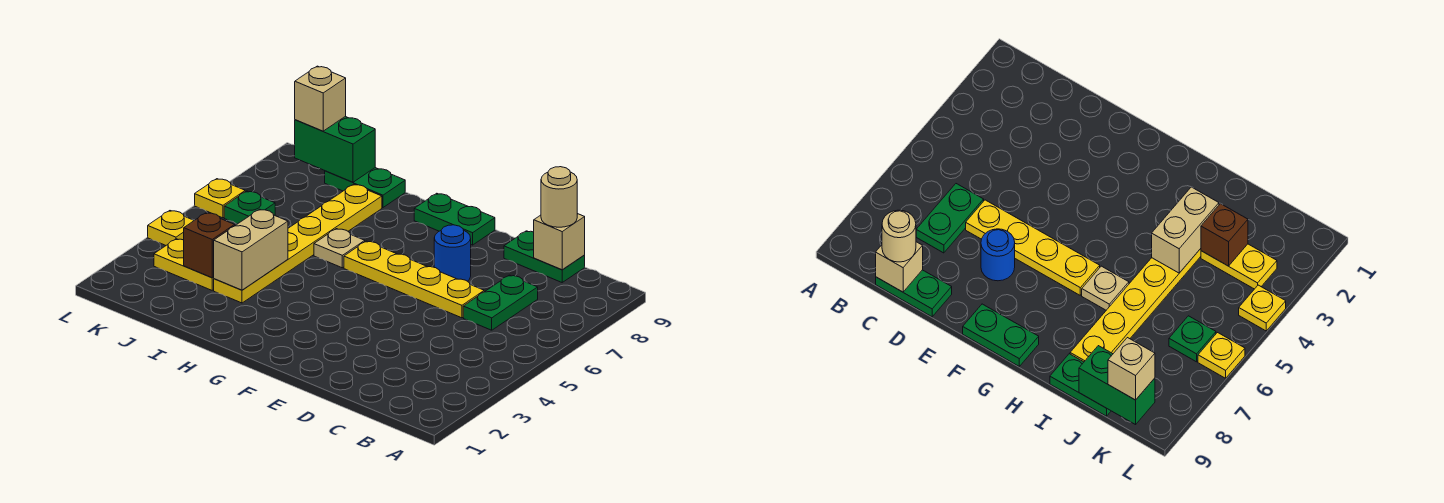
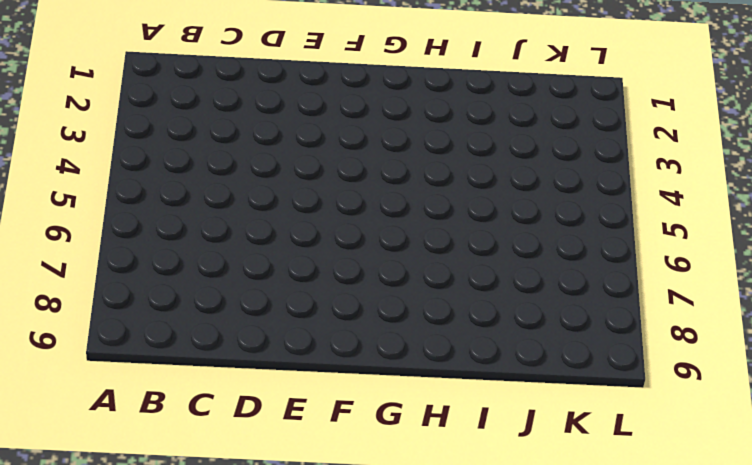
none -> green 1x2 plate [463,275,538,330]
none -> green 1x2 plate [504,231,585,282]
none -> yellow 1x4 plate [344,241,484,318]

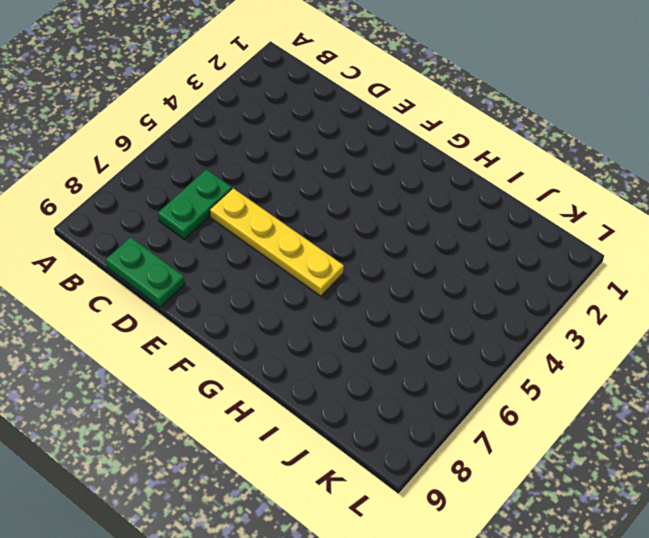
none -> blue 1x1 round brick [434,225,471,281]
none -> green 1x2 plate [414,193,495,245]
none -> tan 1x1 plate [314,229,365,268]

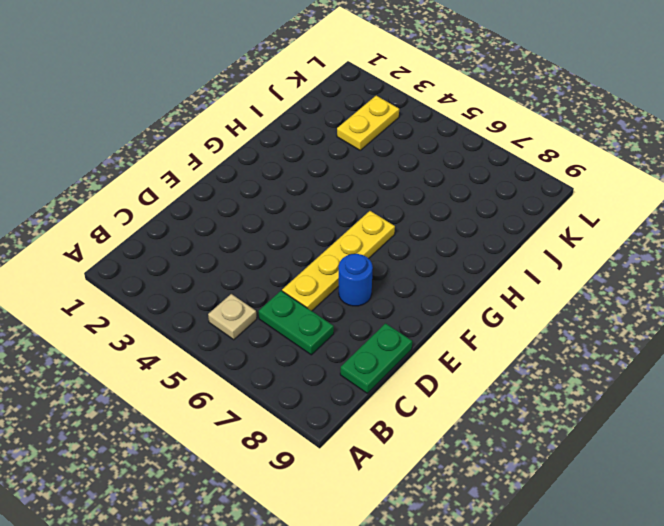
tan 1x1 plate [208,294,257,340] -> tan 1x1 plate moved to [314,229,365,268]
none -> green 1x2 plate [414,193,495,245]
none -> yellow 1x6 plate [214,184,382,303]
none -> green 1x2 plate [325,168,405,208]

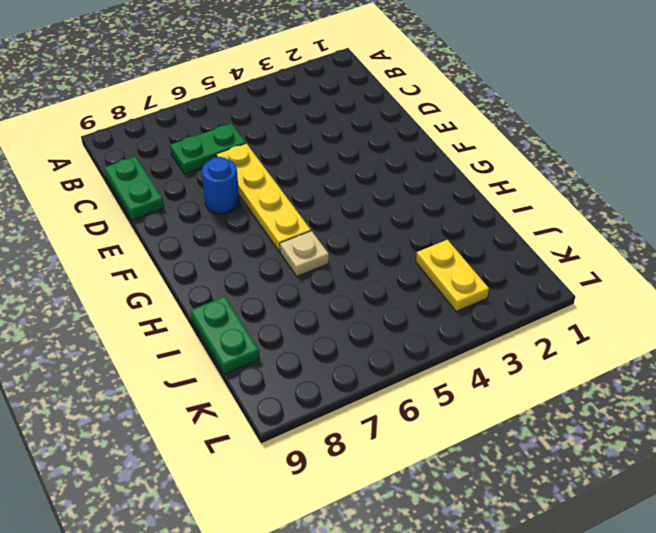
none -> green 1x2 plate [414,193,495,245]
none -> yellow 1x6 plate [214,184,382,303]
none -> green 1x1 plate [224,191,275,224]

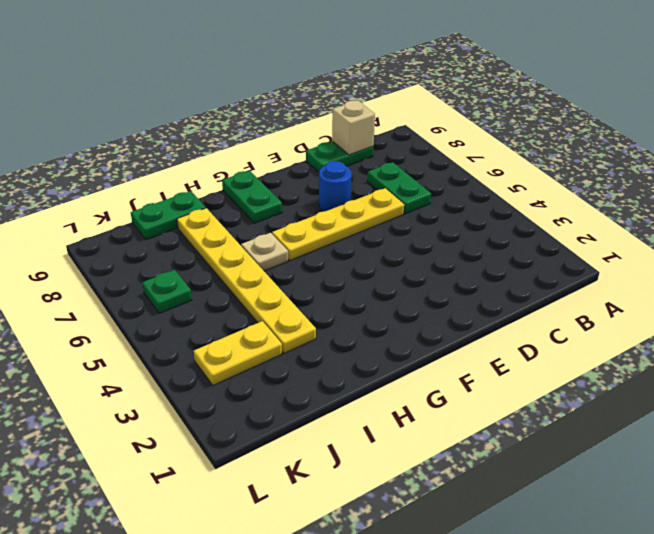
green 1x2 plate [222,170,282,223] -> green 1x2 plate turned to [414,193,495,245]
none -> yellow 1x1 plate [148,211,194,245]
none -> yellow 1x1 plate [195,179,245,218]
none -> tan 1x2 brick [214,209,288,290]

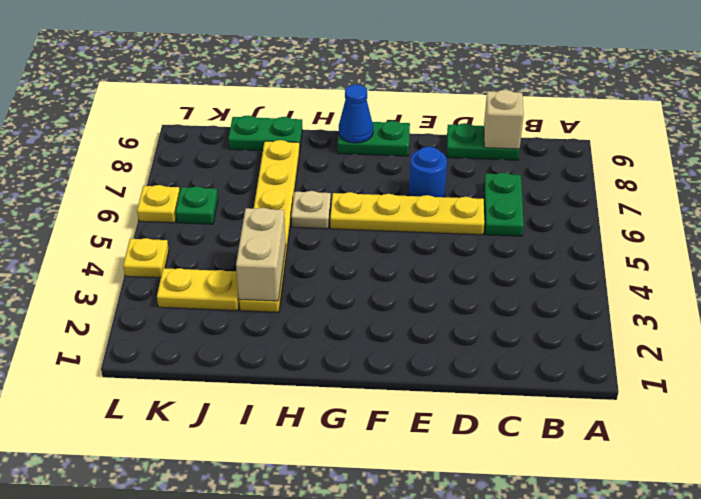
blue 1x1 cone [339,85,373,143] -> none
none -> brown 1x1 brick [184,213,235,278]
none -> green 1x2 brick [295,117,375,182]
none -> tan 1x1 round brick [541,167,577,227]

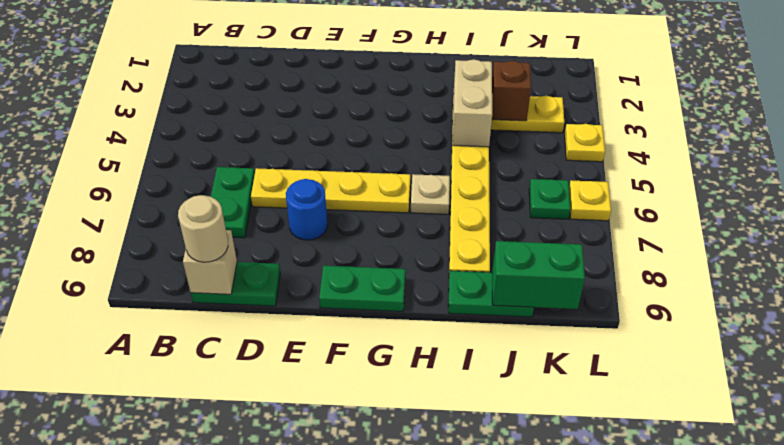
none -> tan 1x1 brick [295,66,346,131]

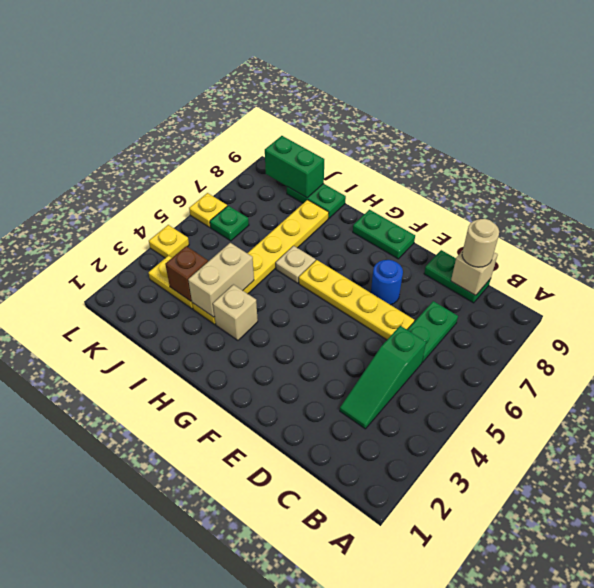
green 1x3 slope [340,326,426,429] -> none
tan 1x1 brick [213,285,258,340] -> tan 1x1 brick moved to [295,66,346,131]

